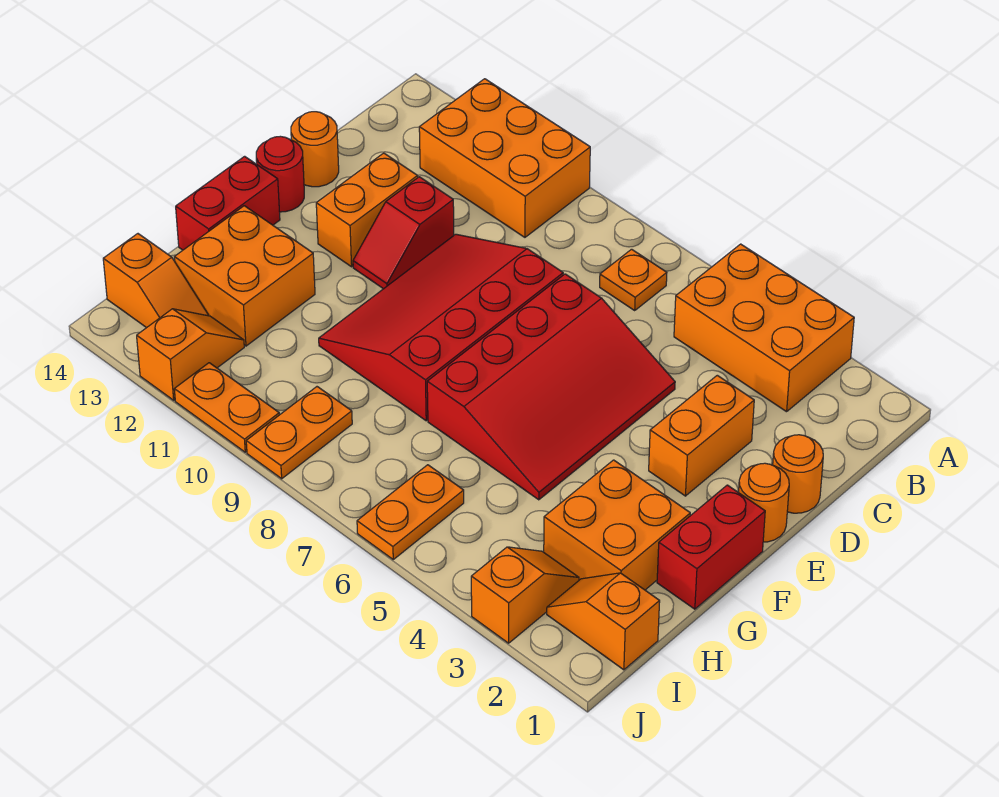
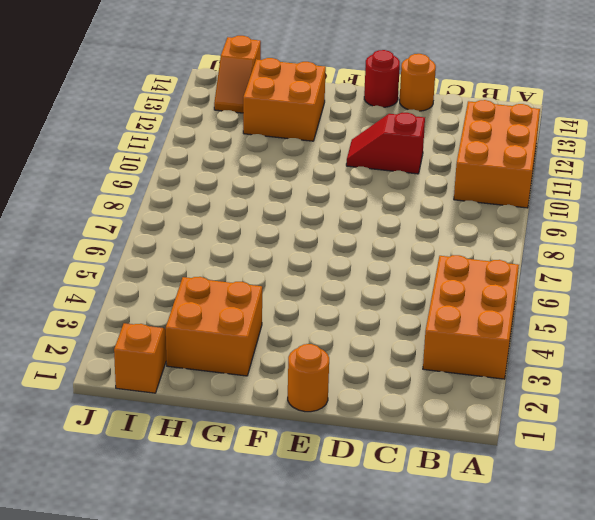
none -> orange 1x1 plate [600,249,667,310]
none -> orange 1x1 round brick [773,435,823,513]
none -> orange 1x2 brick [649,375,754,496]

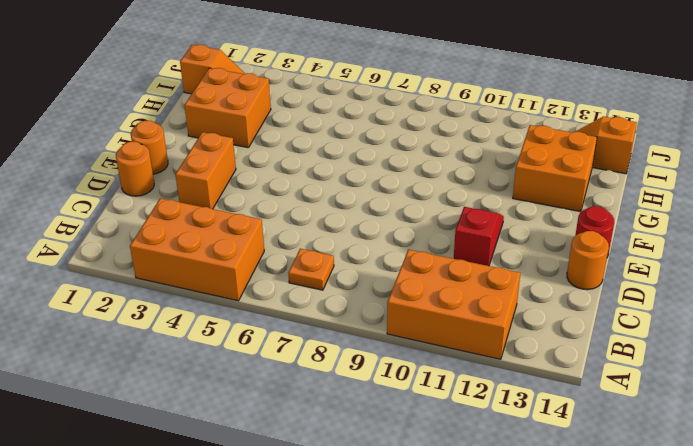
none -> red 3x4 slope [427,274,675,500]
none -> red 3x4 slope [319,234,563,421]
none -> orange 1x2 brick [316,153,418,267]

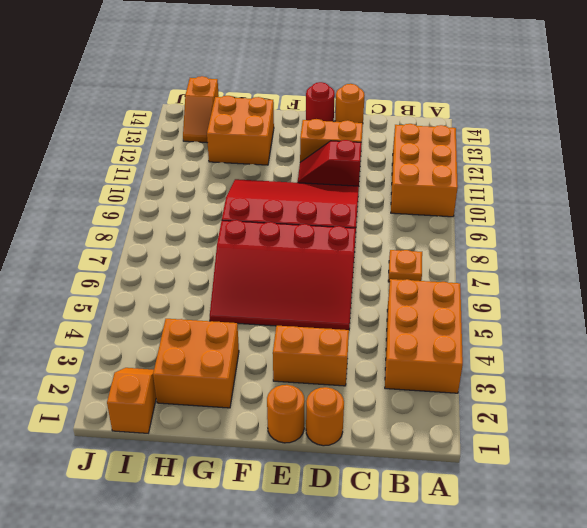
none -> red 1x2 brick [657,485,765,609]
none -> red 1x2 brick [176,156,280,250]
none -> orange 1x2 slope [471,547,579,643]

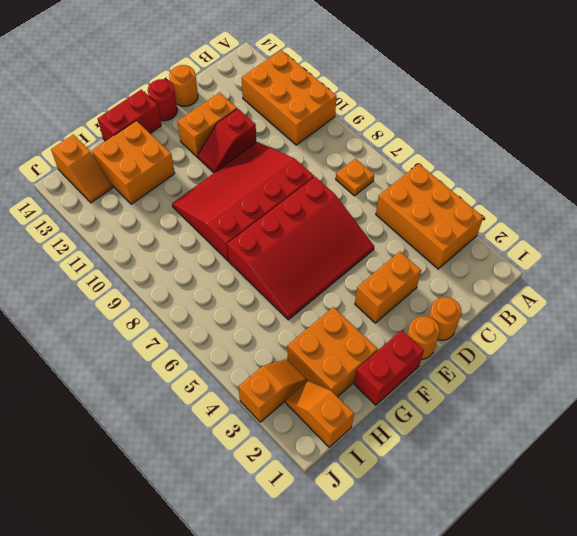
none -> orange 1x2 plate [357,465,464,559]
none -> orange 1x2 plate [246,387,352,479]
none -> orange 1x2 slope [137,309,244,400]

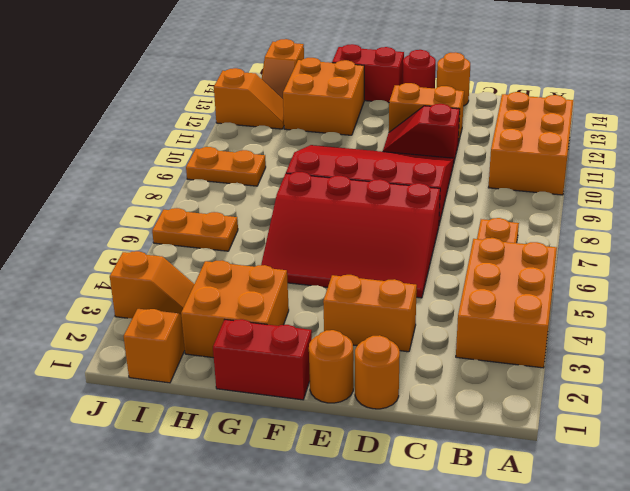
none -> orange 1x2 plate [174,363,279,452]

